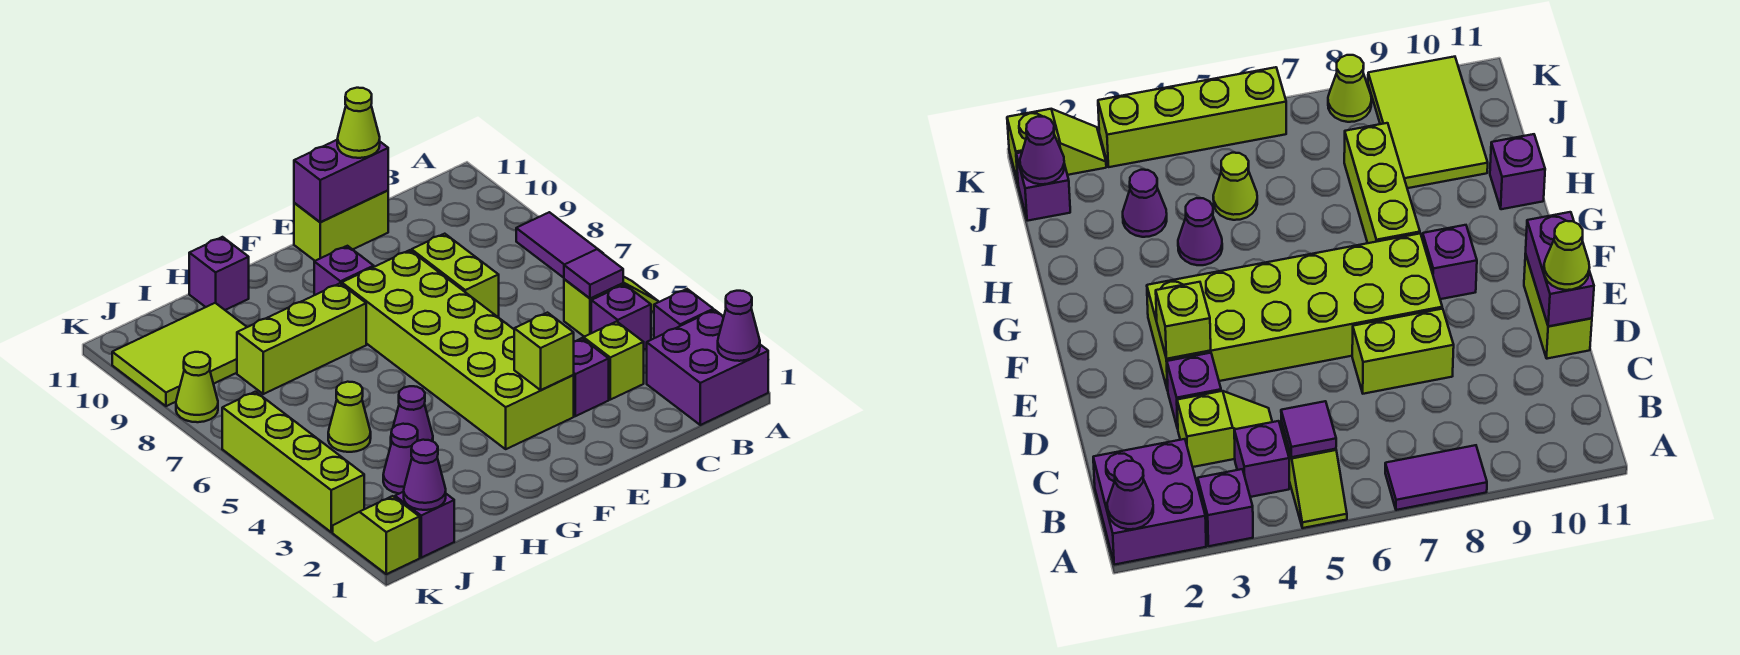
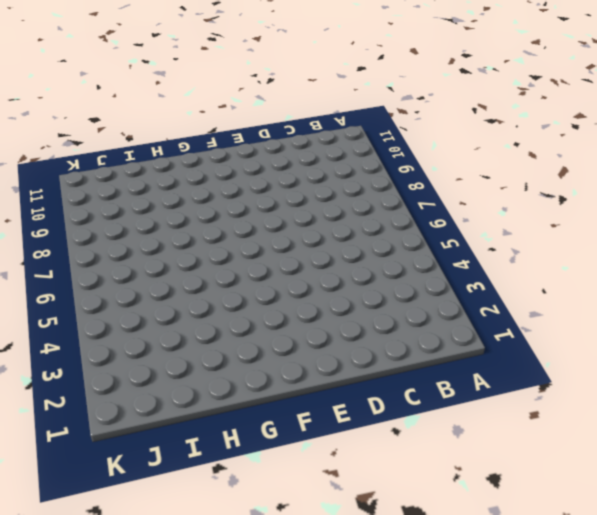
none -> purple 2x2 brick [647,310,768,425]
none -> purple 1x1 brick [654,289,713,338]
none -> lime 1x2 slope [564,277,658,337]

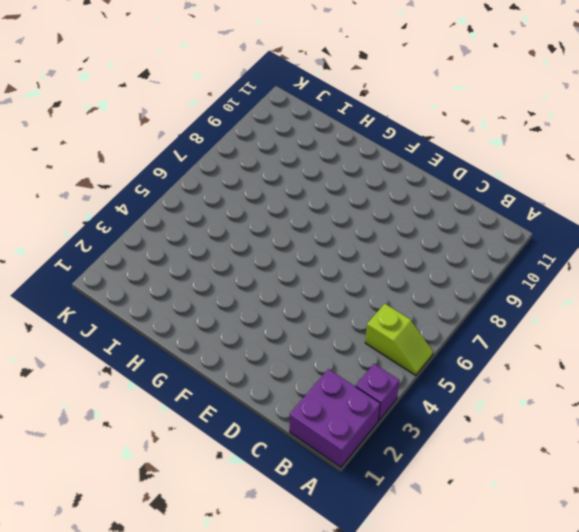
none -> purple 1x2 tile [516,212,601,278]
none -> purple 1x1 brick [591,284,651,350]
none -> lime 1x2 slope [577,321,644,400]

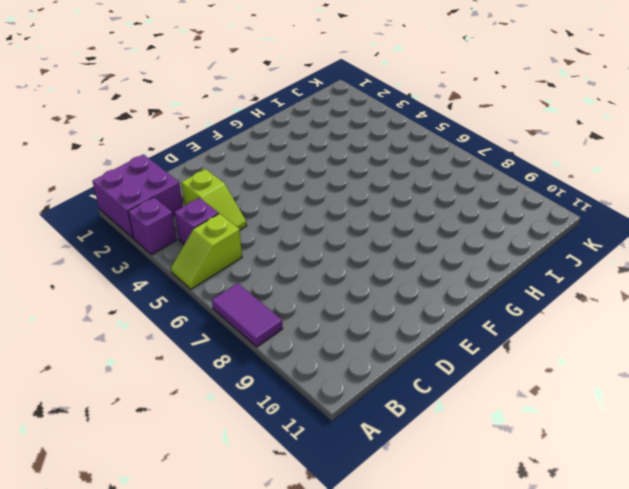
none -> purple 1x1 brick [574,339,609,416]
none -> lime 1x2 brick [412,234,499,317]
none -> lime 1x2 brick [294,190,388,261]

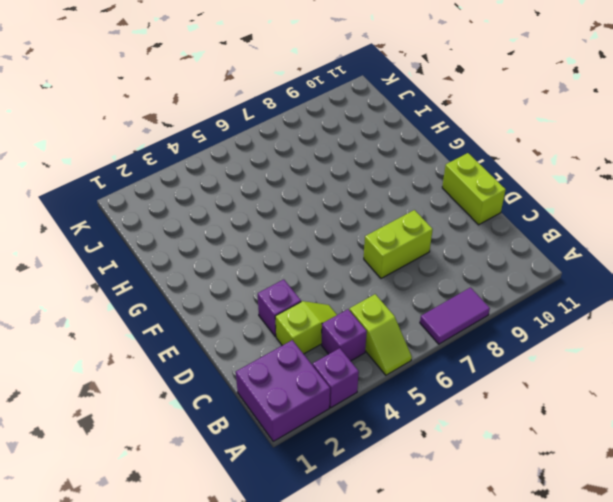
none -> lime 2x6 brick [342,250,574,449]
none -> purple 1x1 brick [314,246,374,295]
none -> lime 1x3 brick [237,283,366,394]

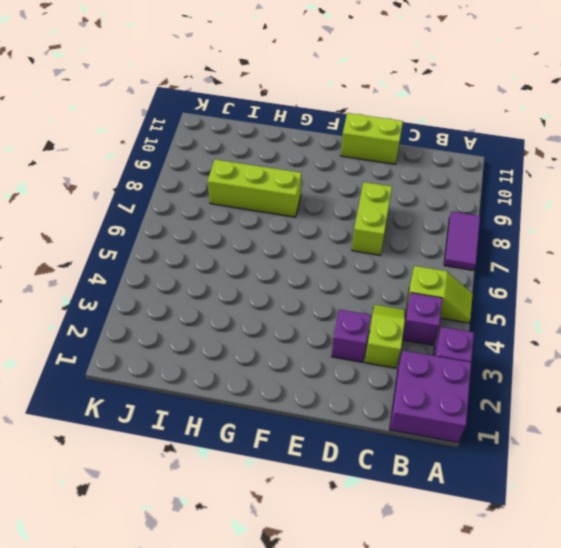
none -> lime 2x6 brick [342,250,574,449]
none -> purple 1x1 brick [314,246,374,295]
none -> purple 1x1 cone [391,386,433,443]

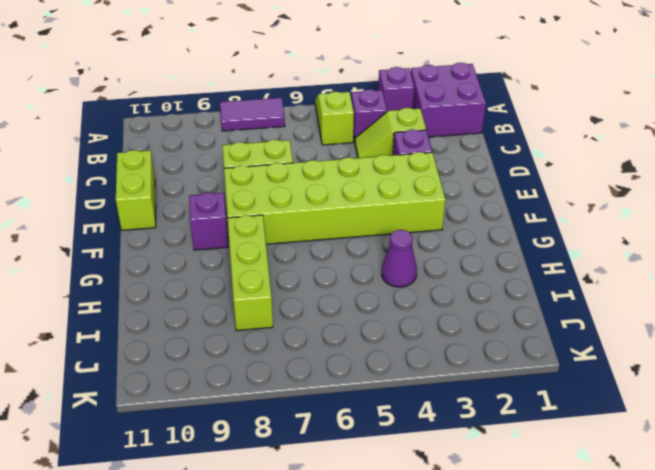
none -> purple 1x1 brick [189,237,249,310]
none -> purple 1x1 cone [383,424,418,494]
none -> lime 1x1 cone [328,382,371,452]

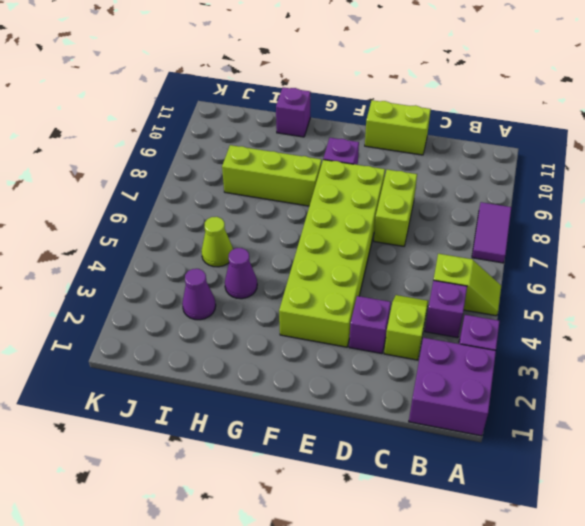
none -> lime 2x3 tile [112,303,247,406]
none -> purple 1x1 brick [395,492,454,558]
none -> lime 1x2 slope [333,496,420,574]

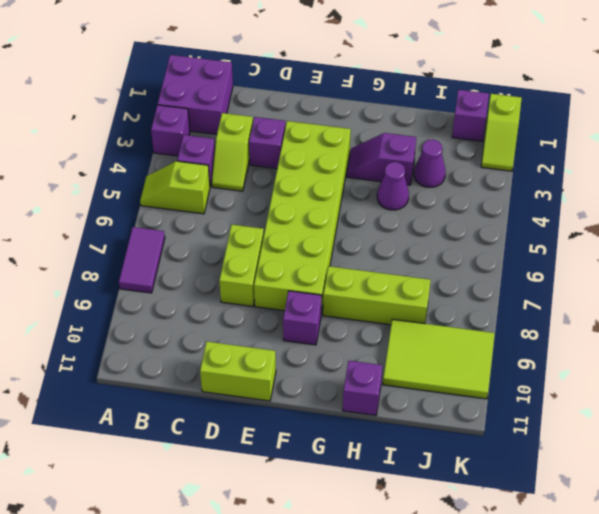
purple 1x2 slope [347,133,416,185] -> none
none -> lime 1x1 cone [328,382,371,452]
none -> lime 1x4 brick [222,392,364,532]
none -> lime 1x1 cone [176,352,218,422]

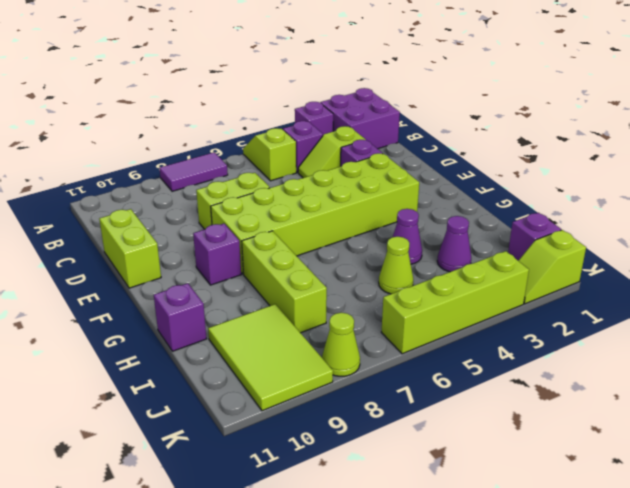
none -> purple 1x1 cone [718,291,760,361]
none -> purple 1x1 tile [564,249,623,298]
none -> purple 1x2 brick [294,140,388,222]

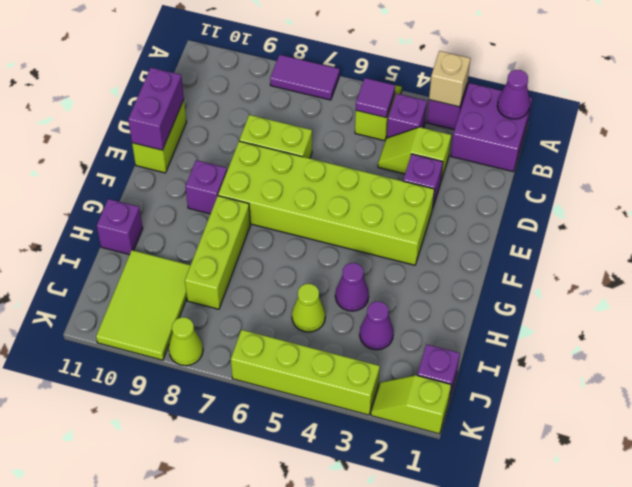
tan 1x1 brick [429,51,470,107] -> none
none -> lime 1x1 brick [514,313,574,390]
none -> purple 1x1 cone [404,440,446,510]
none -> lime 1x1 cone [337,88,380,158]

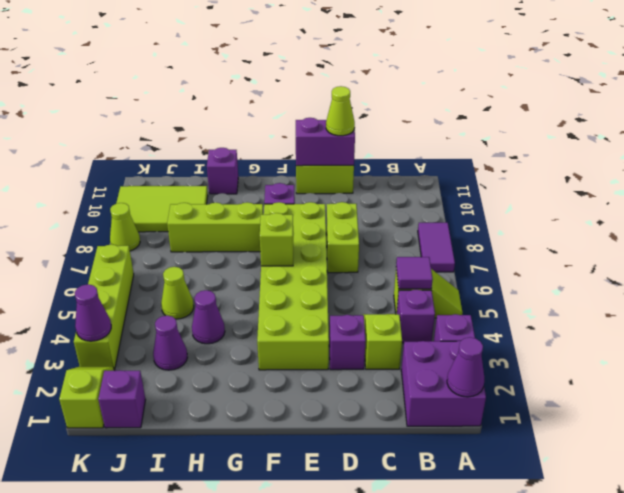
lime 1x1 brick [260,213,293,266] -> lime 1x1 brick moved to [514,313,574,390]
purple 1x1 cone [75,284,111,341] -> purple 1x1 cone moved to [404,440,446,510]

